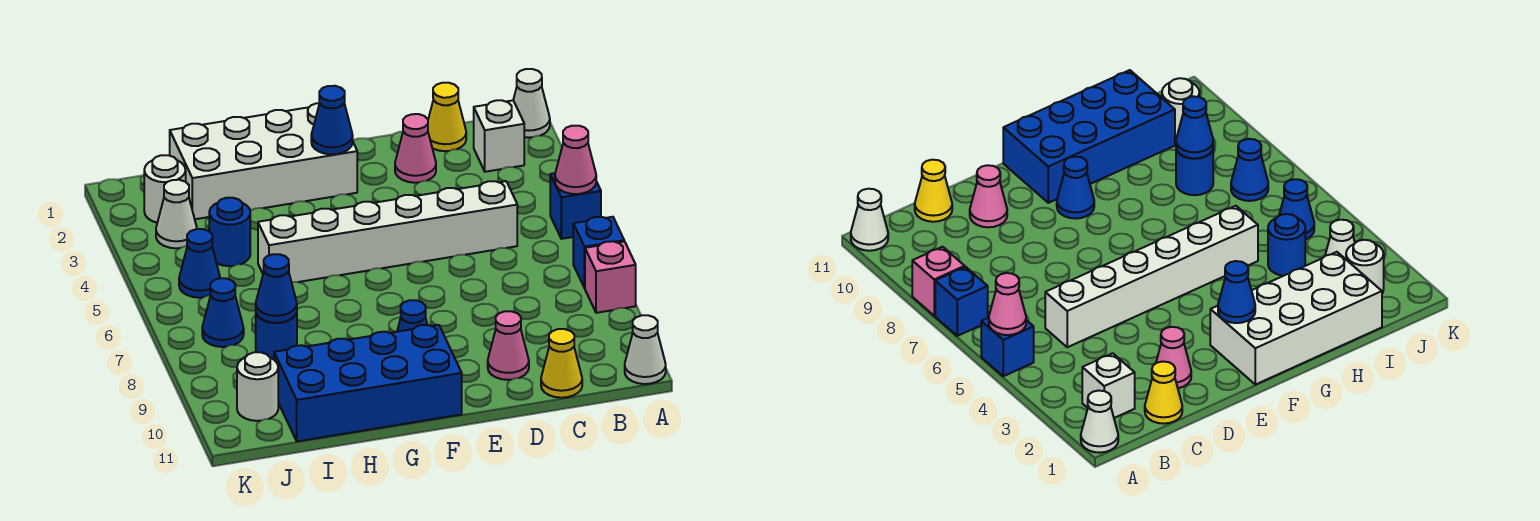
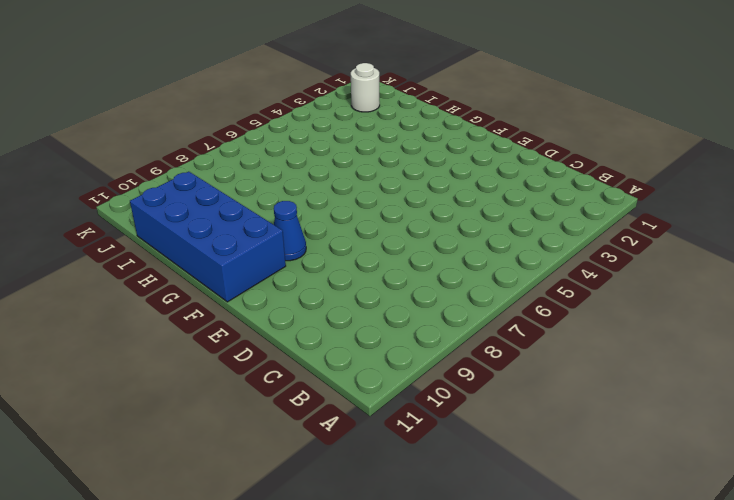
none -> white 1x1 cone [513,69,550,138]
none -> blue 1x1 brick [550,173,601,239]
none -> blue 1x1 brick [573,217,624,288]

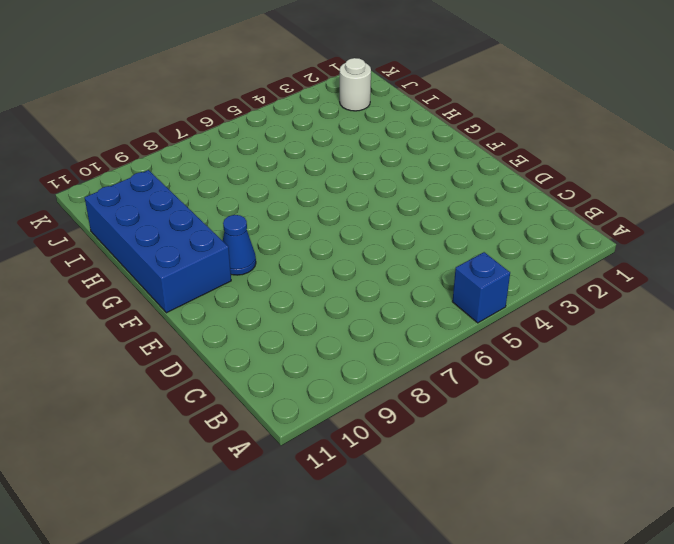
none -> white 1x1 cone [513,69,550,138]
none -> blue 1x1 brick [573,217,624,288]
none -> pink 1x1 brick [585,241,636,313]

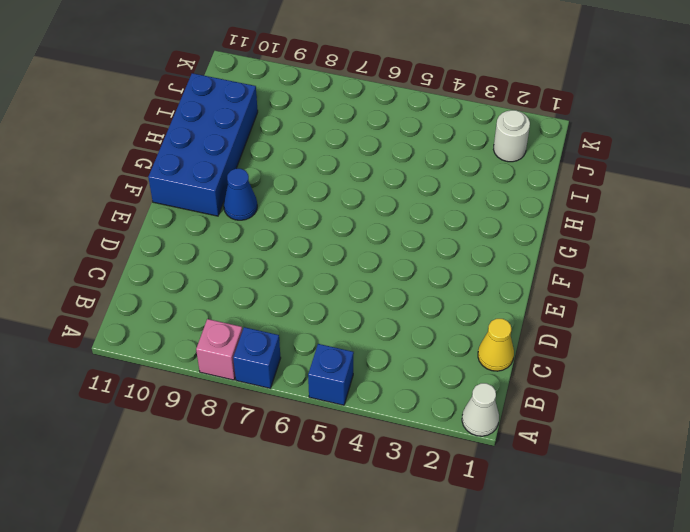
none -> white 1x1 cone [625,315,666,384]
none -> white 1x1 brick [474,100,524,172]
none -> white 1x6 brick [258,181,517,282]

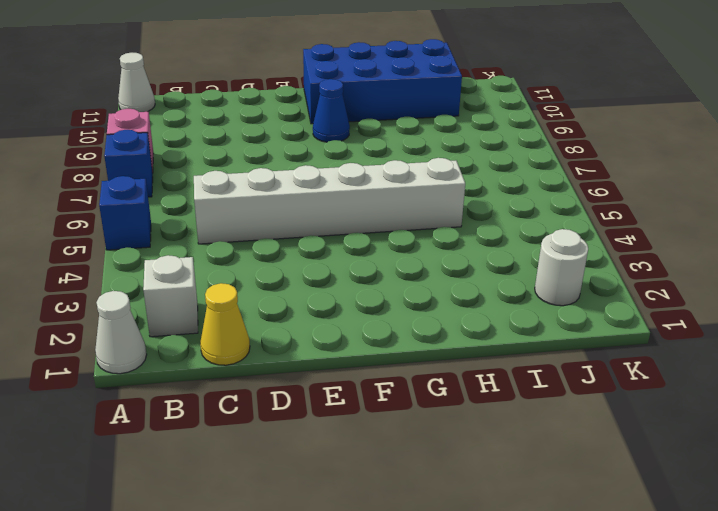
none -> yellow 1x1 cone [541,329,582,398]
none -> pink 1x1 cone [395,114,436,183]
none -> pink 1x1 cone [488,311,529,380]

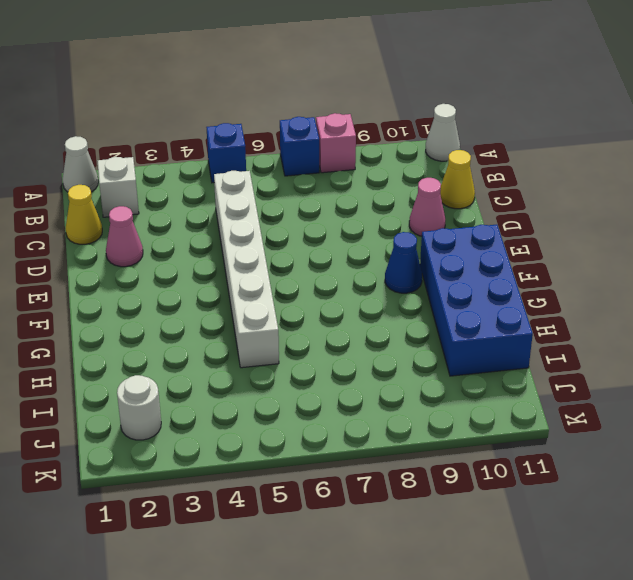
none -> white 2x4 brick [170,103,357,219]
none -> blue 1x1 round brick [209,198,250,266]
none -> blue 1x1 round brick [256,312,297,360]

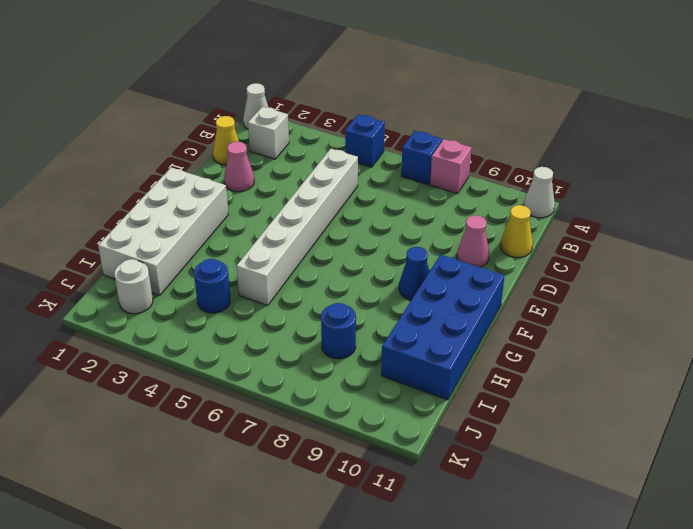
none -> white 1x1 cone [156,180,197,248]
none -> blue 1x1 cone [179,229,220,298]
none -> blue 1x1 cone [202,278,244,347]

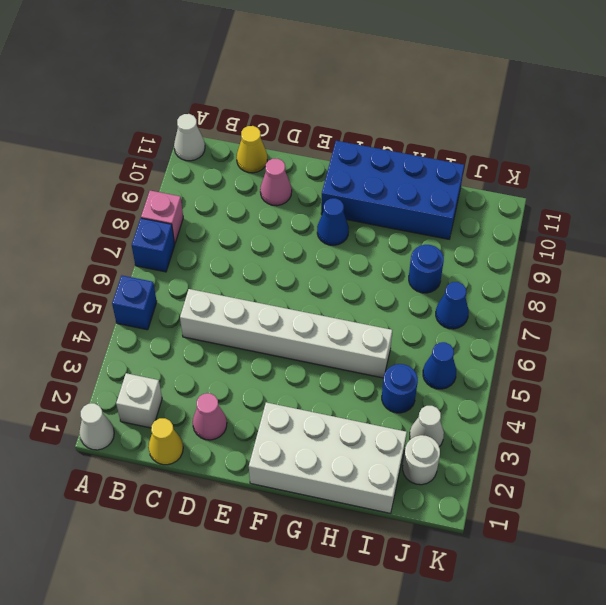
none -> white 1x1 round brick [237,352,278,421]
none -> pink 1x1 cone [555,126,596,194]
none -> blue 1x1 cone [311,86,353,154]

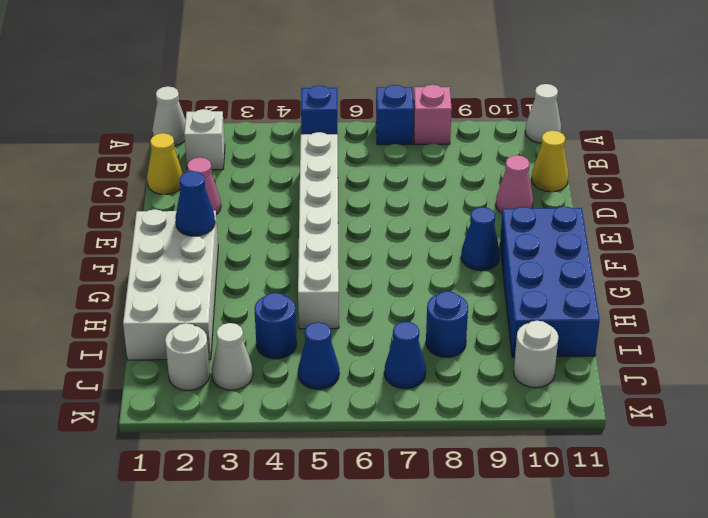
none -> pink 1x1 cone [555,126,596,194]
none -> blue 1x1 cone [256,254,297,323]

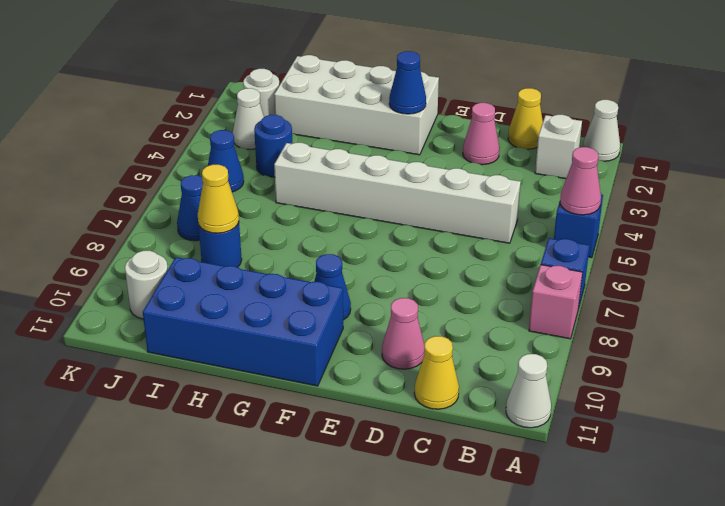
yellow 1x1 cone [198,165,239,233] -> blue 1x1 cone [256,254,297,323]

